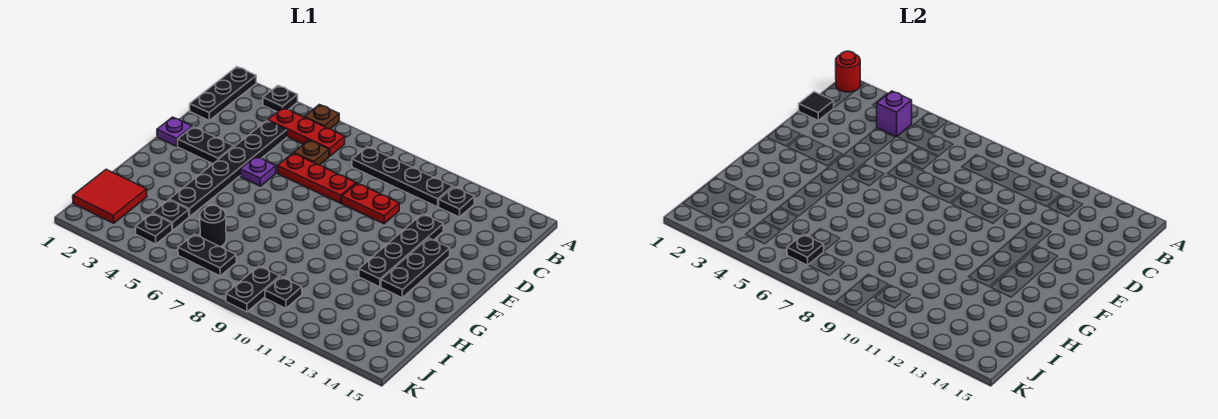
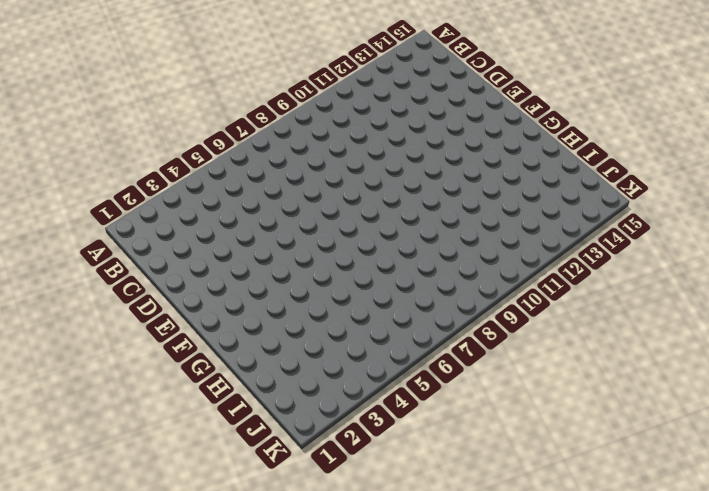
none -> black 1x3 plate [190,67,256,120]
none -> black 1x1 plate [263,86,298,112]
none -> brown 1x1 plate [304,105,339,129]

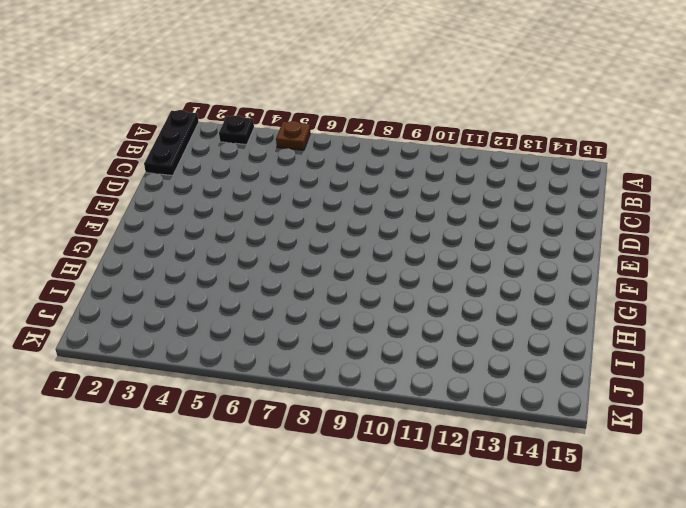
none -> red 1x3 plate [268,108,345,156]
none -> black 1x4 plate [352,147,453,207]
none -> black 1x1 plate [439,187,475,217]

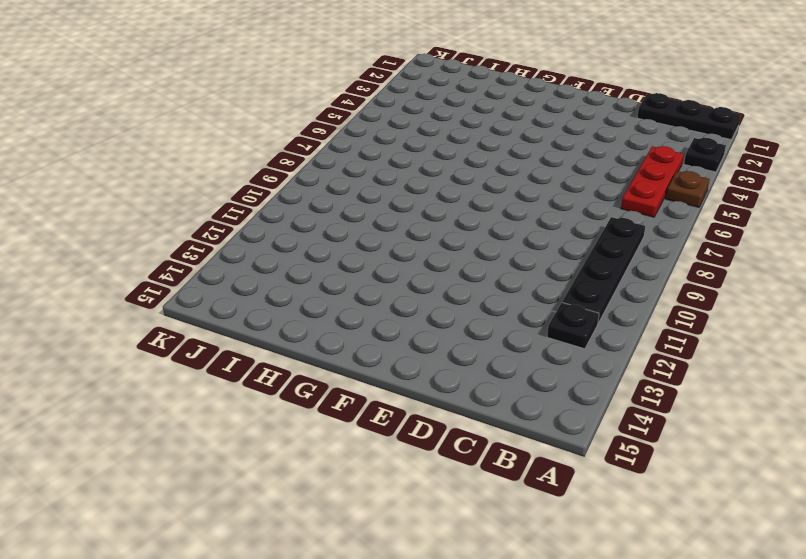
none -> black 1x6 plate [169,120,287,217]
none -> brown 1x1 plate [294,140,329,165]
none -> red 1x3 plate [278,153,356,203]

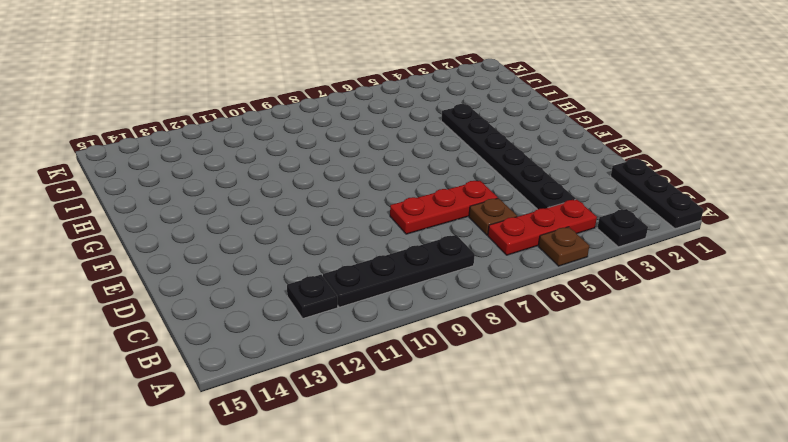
none -> red 1x2 plate [342,183,399,224]
none -> black 1x4 plate [359,214,443,287]
none -> purple 1x1 plate [157,117,192,146]

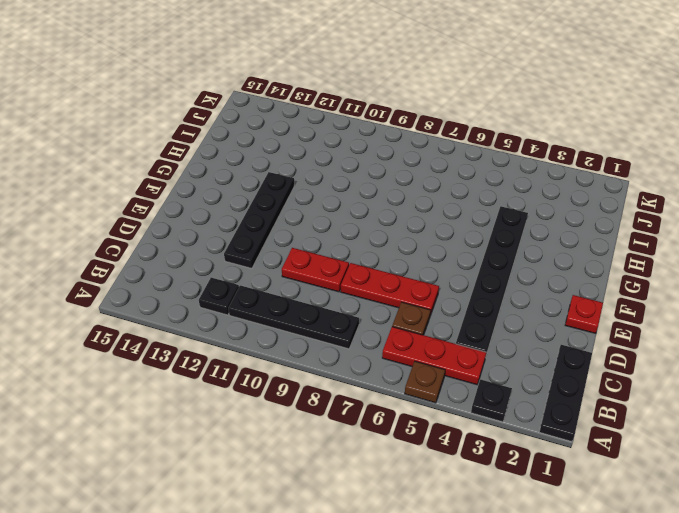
red 1x1 plate [565,295,603,333] -> purple 1x1 plate [157,117,192,146]
none -> black 1x2 plate [178,127,234,164]
none -> purple 1x1 plate [240,156,276,186]
none -> black 1x3 plate [381,238,450,298]

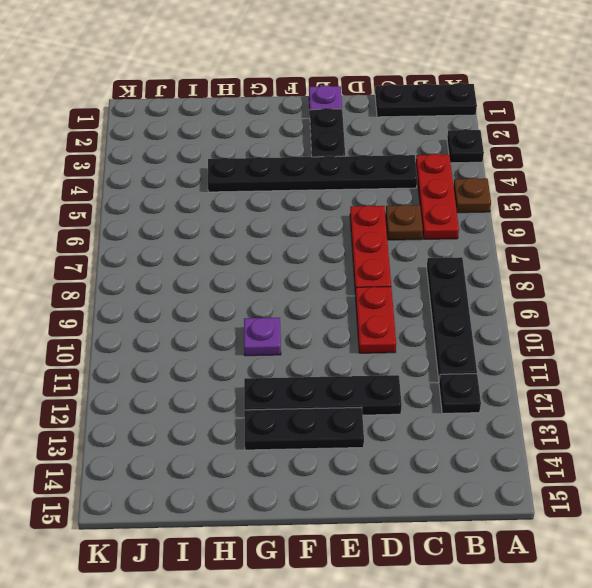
purple 1x1 plate [244,318,281,356] -> purple 1x1 plate moved to [240,156,276,186]
none -> red 2x2 tile [73,169,147,223]
none -> black 1x1 plate [153,200,189,230]
none -> black 1x1 round brick [200,205,226,247]

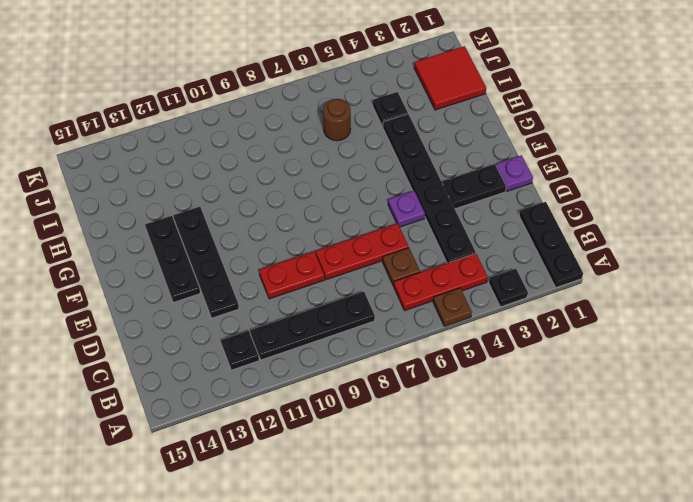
brown 1x1 round brick [323,99,351,141] -> black 1x1 round brick [200,205,226,247]
none -> black 1x1 plate [135,213,172,244]
none -> black 1x2 plate [178,234,236,276]
none -> black 1x2 plate [226,266,280,312]

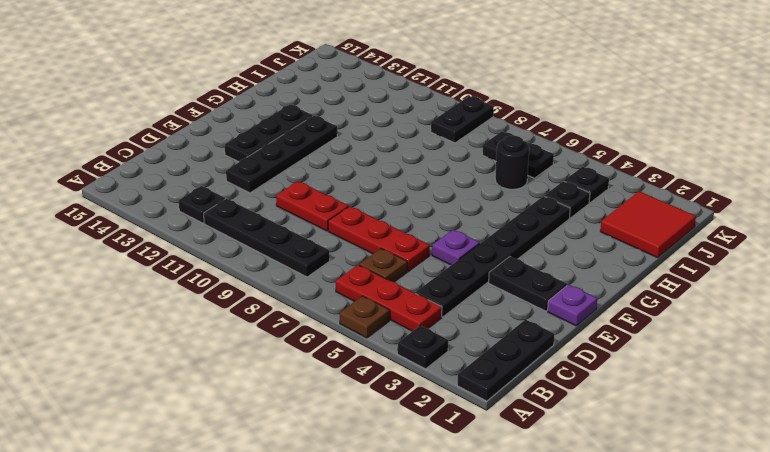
none -> black 1x1 plate [265,277,302,308]
none -> red 1x1 round brick [836,51,860,92]
none -> purple 1x1 brick [877,91,912,137]

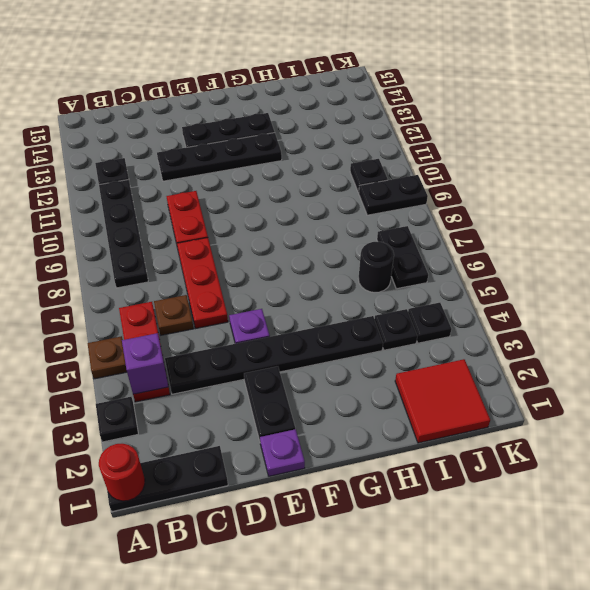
none -> black 1x1 tile [799,92,834,120]
none -> black 1x1 plate [787,234,824,265]

